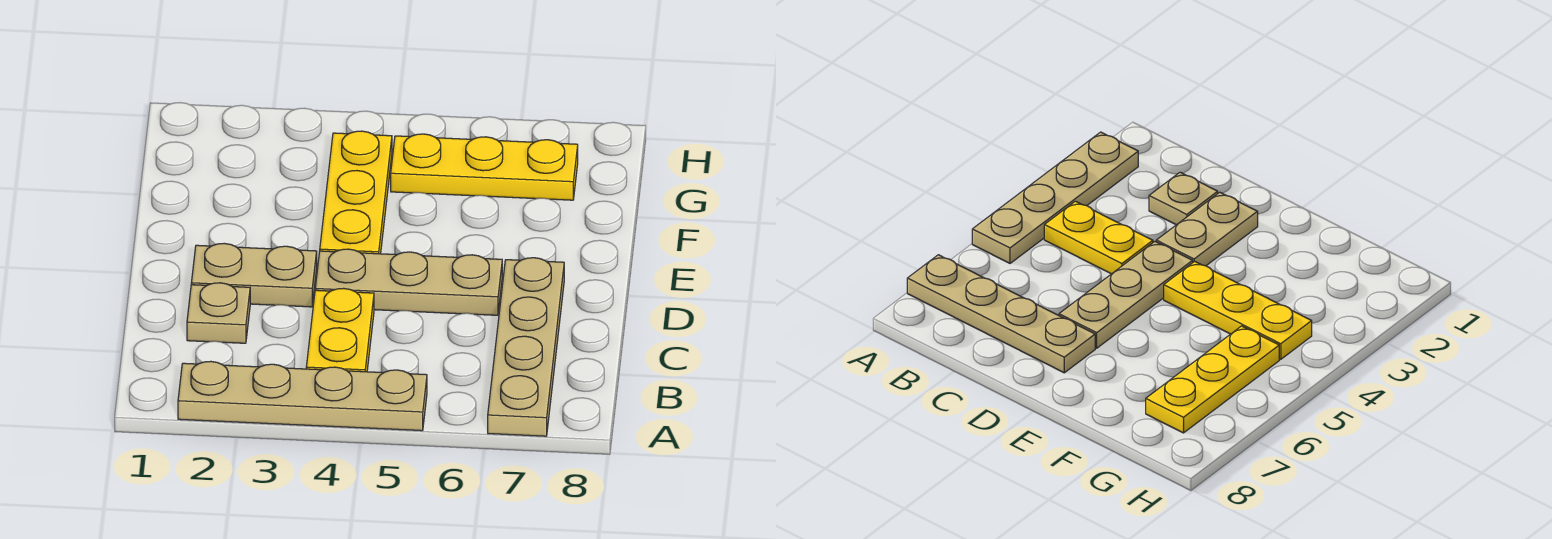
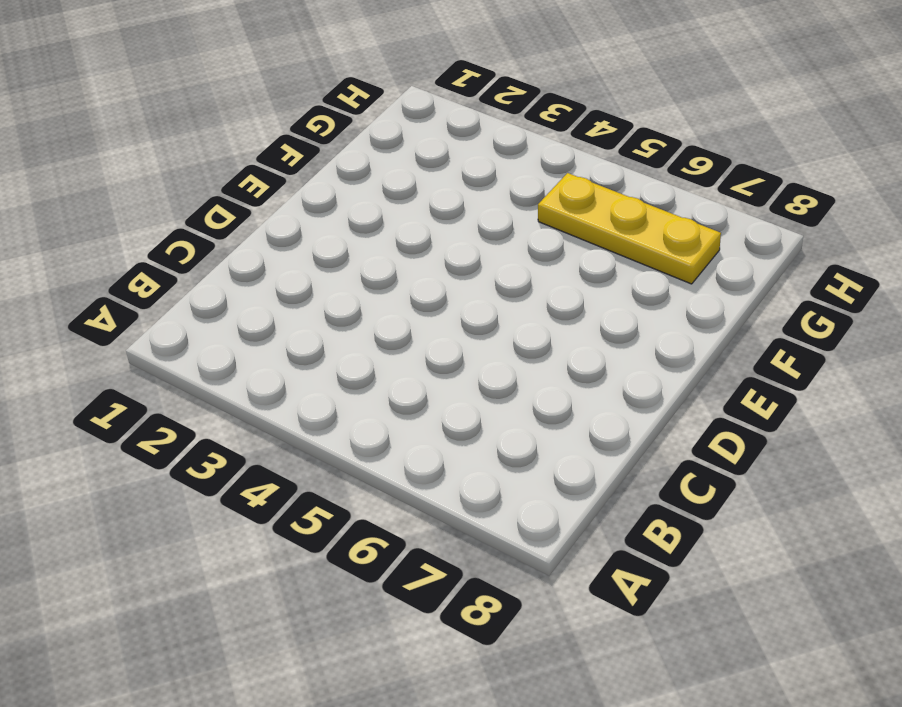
none -> tan 1x4 plate [178,361,427,431]
none -> tan 1x4 plate [488,258,564,436]

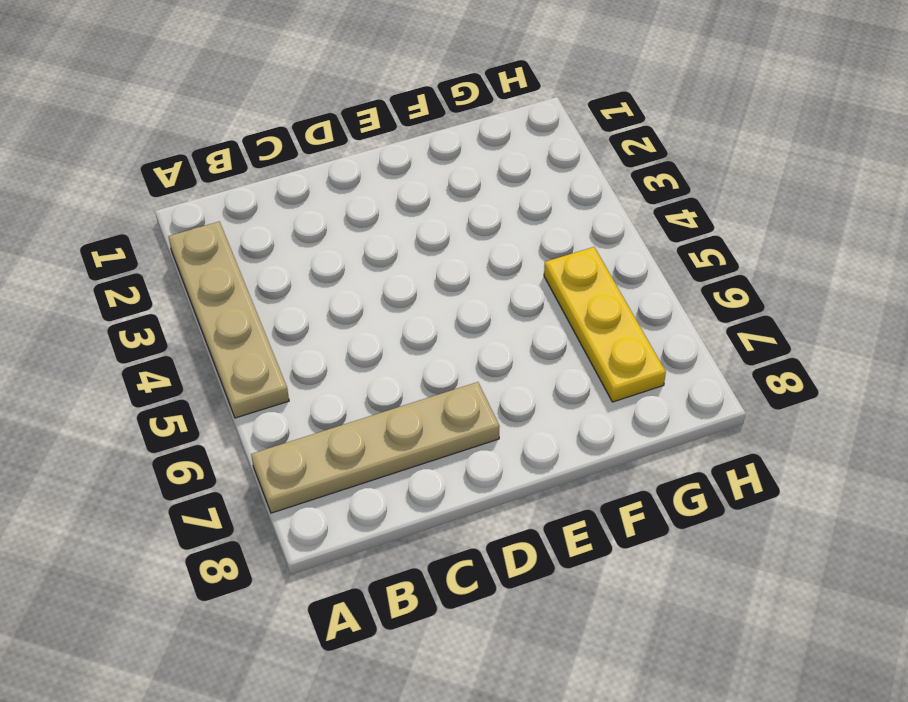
none -> yellow 1x2 plate [306,288,374,372]
none -> tan 1x1 plate [187,283,250,343]

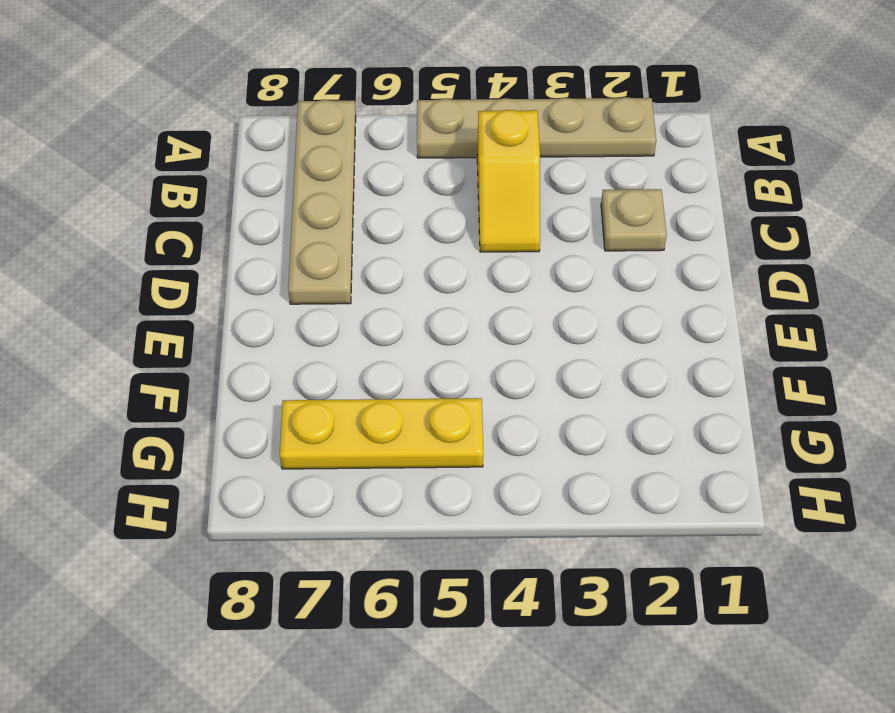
yellow 1x2 slope [477,110,540,252] -> yellow 1x2 plate [306,288,374,372]
none -> tan 1x2 plate [191,243,317,307]
none -> tan 1x3 plate [315,249,502,315]

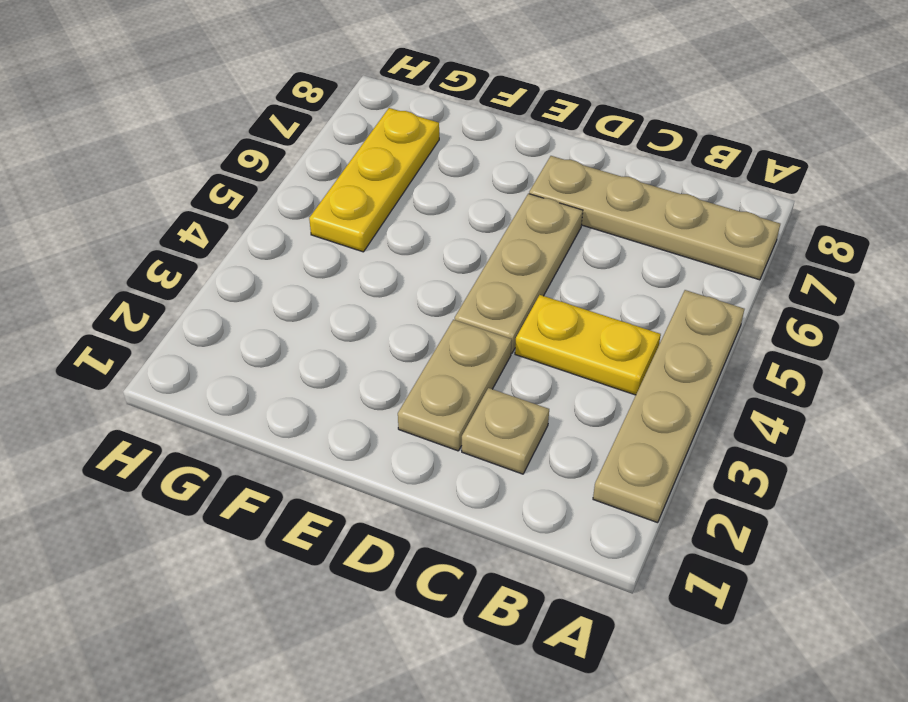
none -> yellow 1x3 plate [320,131,392,254]

